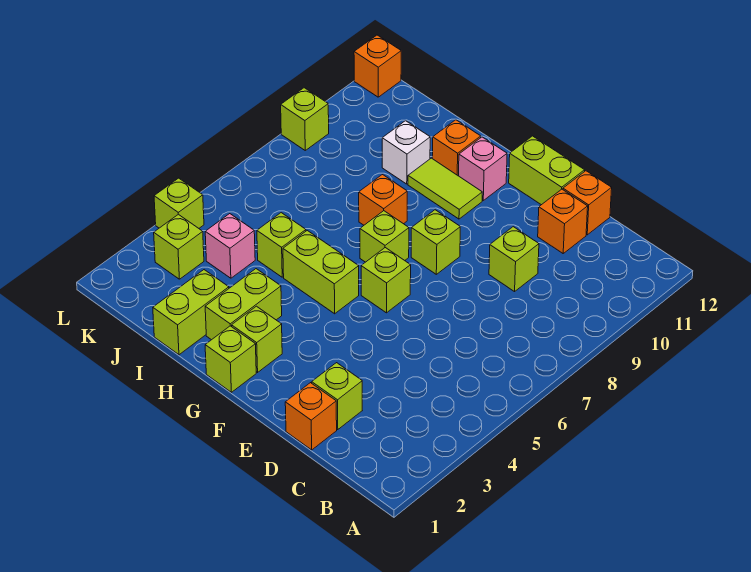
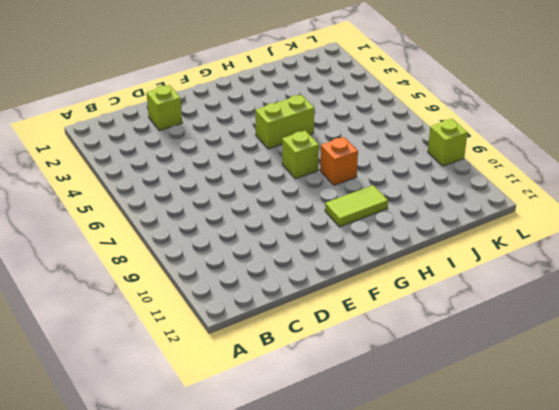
none -> orange 1x1 brick [285,383,337,450]
none -> lime 1x1 brick [489,227,539,292]
none -> orange 1x1 brick [538,189,588,253]

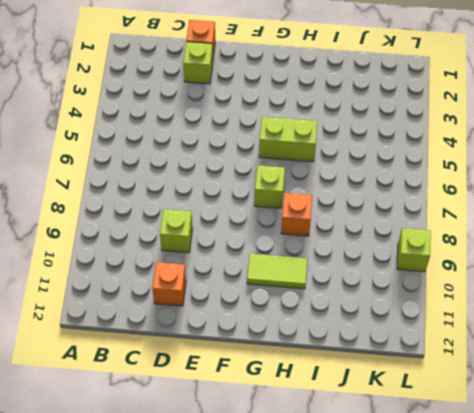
none -> orange 1x1 brick [563,171,612,235]
none -> lime 1x2 brick [509,136,585,205]
none -> lime 1x1 brick [361,248,411,313]

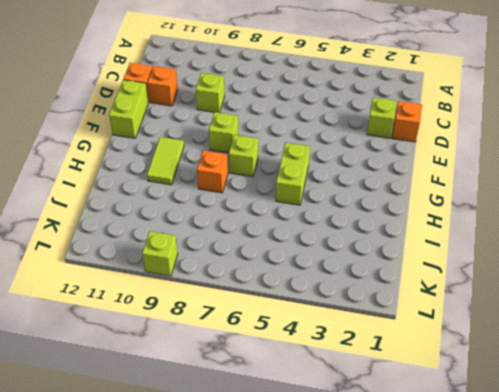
none -> lime 1x1 brick [361,248,411,313]
none -> lime 1x1 brick [205,326,256,392]
none -> lime 1x1 brick [232,306,282,372]

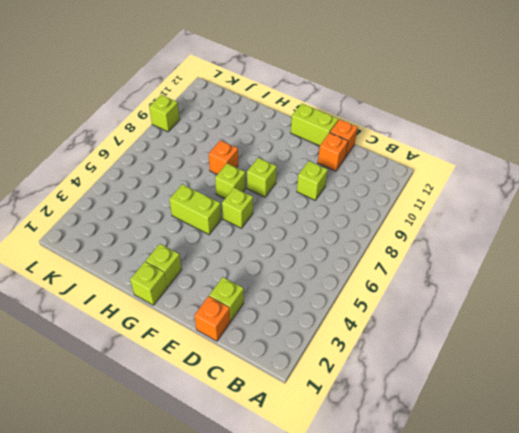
none -> lime 1x2 tile [408,158,482,219]
none -> pink 1x1 brick [459,137,507,200]
none -> lime 1x2 brick [205,269,282,340]

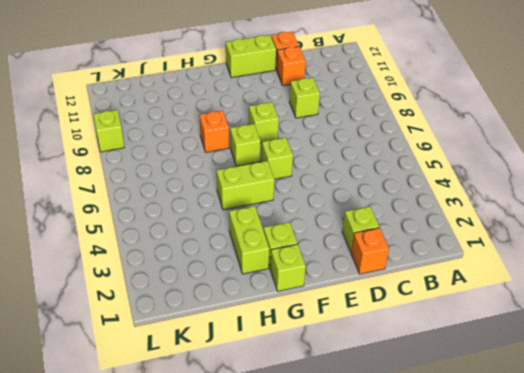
none -> lime 1x2 tile [408,158,482,219]
none -> pink 1x1 brick [459,137,507,200]
none -> orange 1x1 brick [432,120,481,176]

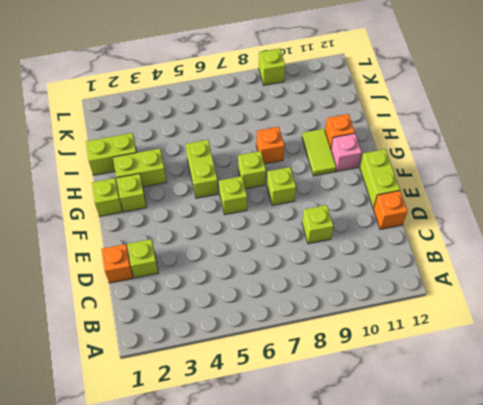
none -> orange 1x1 brick [538,189,588,253]
none -> lime 1x1 brick [257,213,306,277]
none -> white 1x1 brick [382,121,430,184]

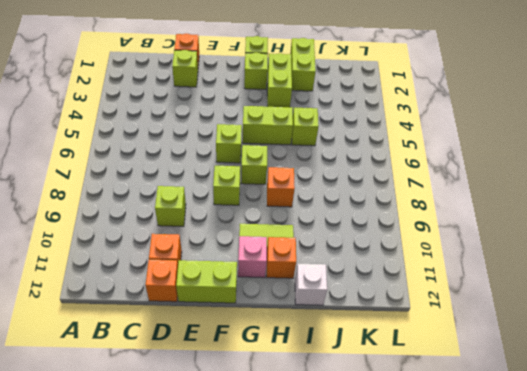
white 1x1 brick [295,264,327,305] -> white 1x1 brick moved to [382,121,430,184]
none -> pink 1x1 brick [205,214,255,278]
none -> lime 1x1 brick [154,214,204,279]
none -> lime 1x1 brick [154,178,204,228]

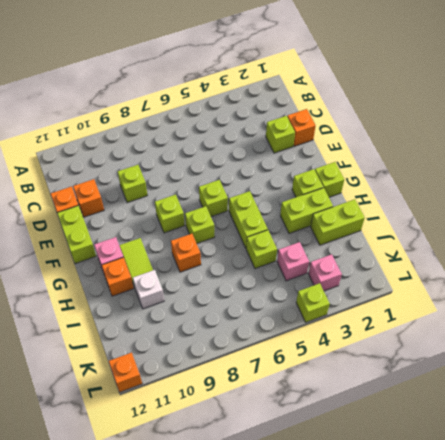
pink 1x1 brick [308,254,342,291] -> lime 1x1 brick [154,214,204,279]
none -> lime 1x1 brick [281,88,329,150]

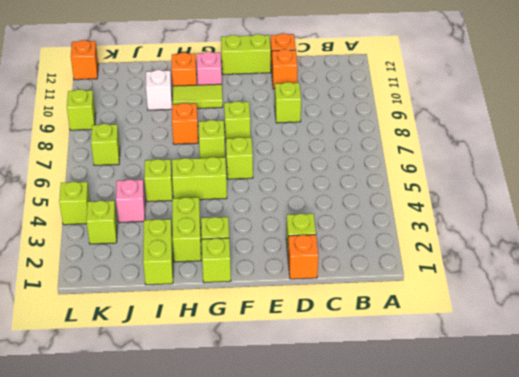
lime 1x1 brick [91,124,120,165] -> none

